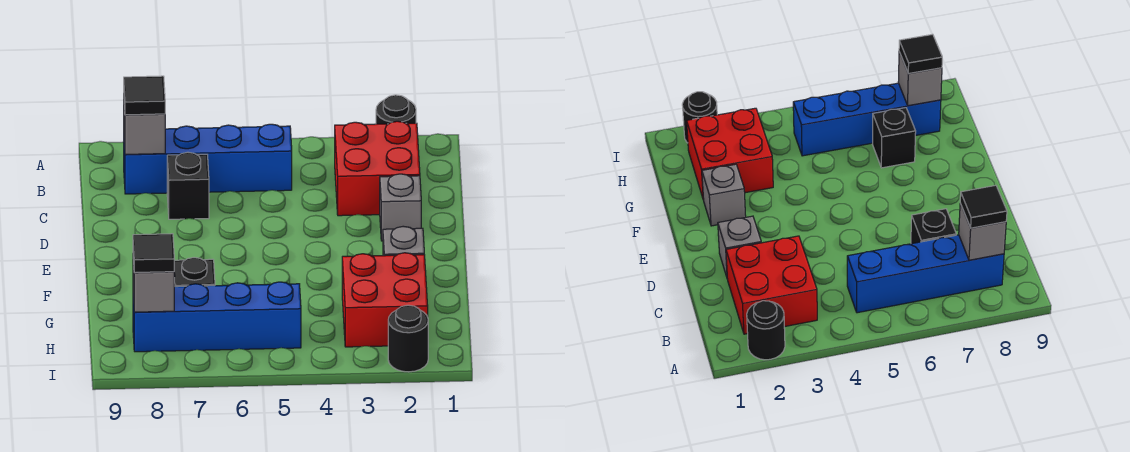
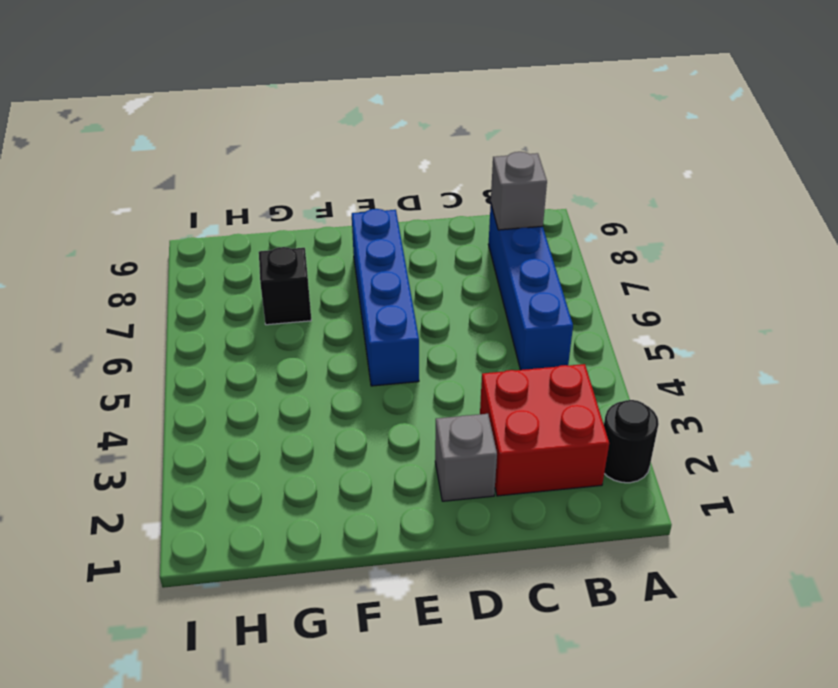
blue 1x4 brick [352,209,419,386] -> blue 1x4 brick moved to [133,282,301,352]
none -> black 1x1 brick [167,152,209,219]
none -> grey 1x1 brick [383,226,424,256]
none -> red 2x2 brick [342,253,428,347]

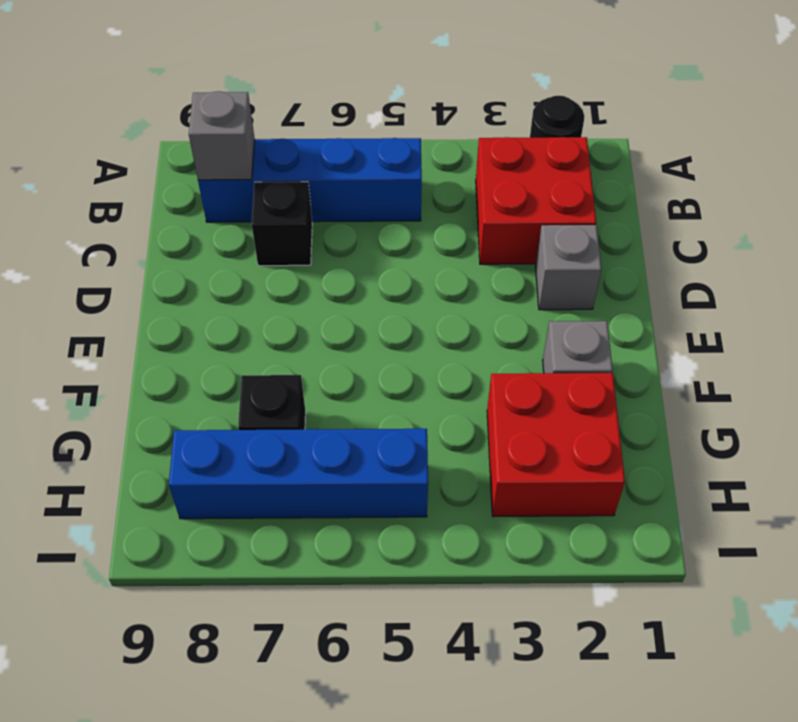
none -> black 1x1 round brick [388,305,428,372]
none -> grey 1x1 brick [133,259,174,312]
none -> black 1x1 tile [124,76,165,115]

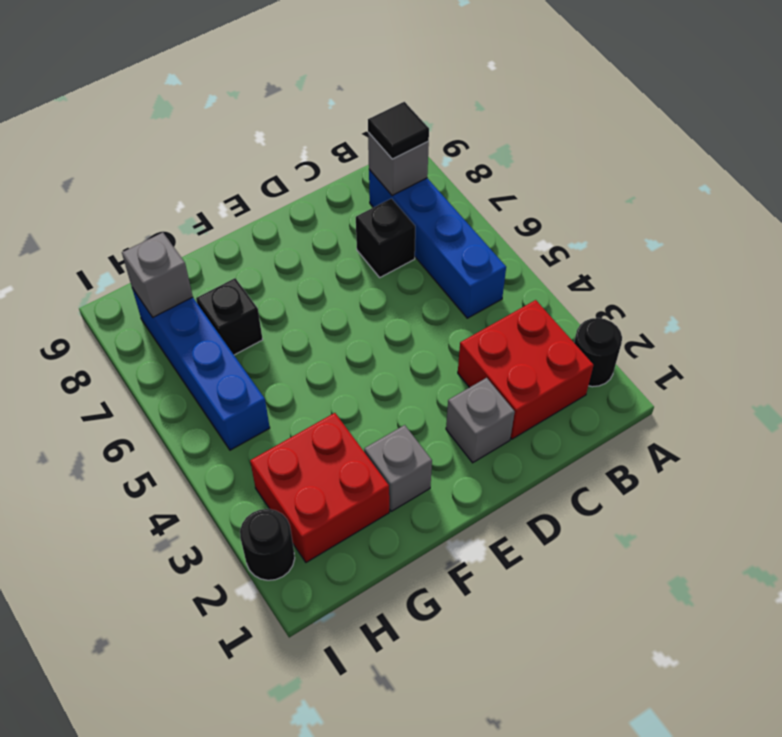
none -> black 1x1 tile [133,234,174,273]

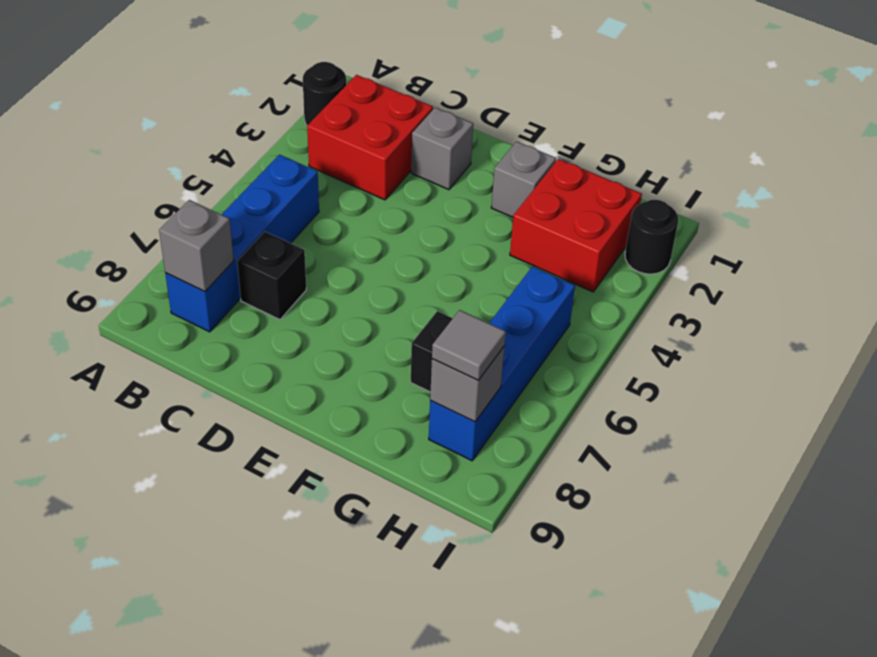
grey 1x1 tile [432,310,506,380] -> black 1x1 tile [133,234,174,273]
none -> black 1x1 tile [124,76,165,115]

